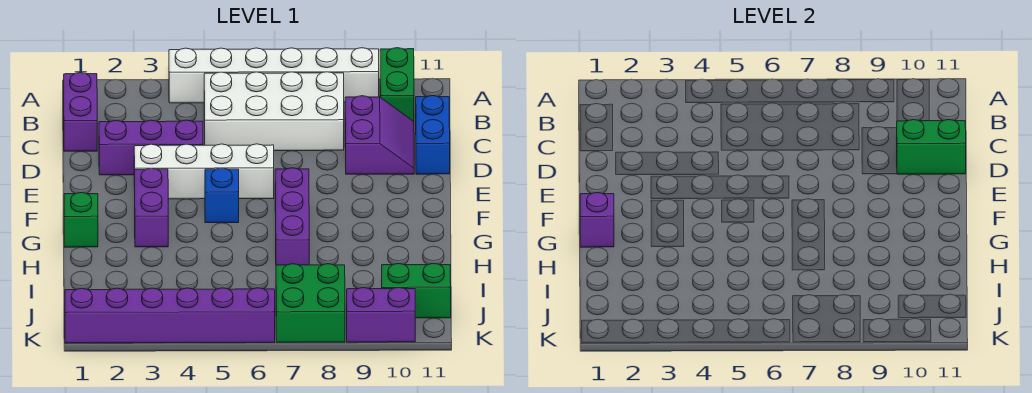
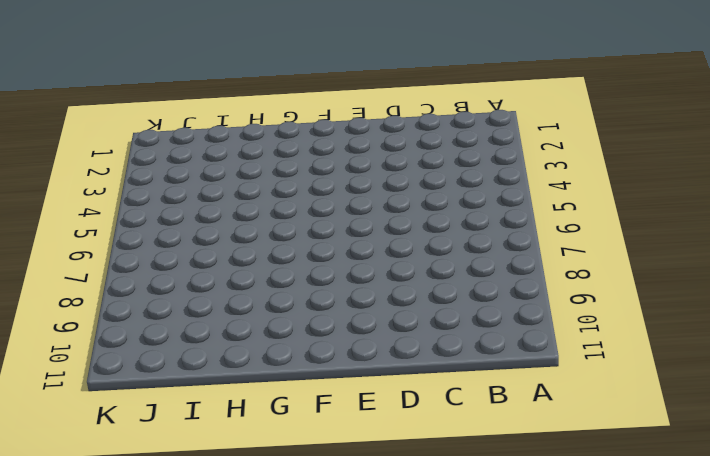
none -> white 1x6 brick [169,48,379,103]
none -> green 1x2 brick [380,48,414,121]
none -> purple 1x2 brick [64,73,97,151]

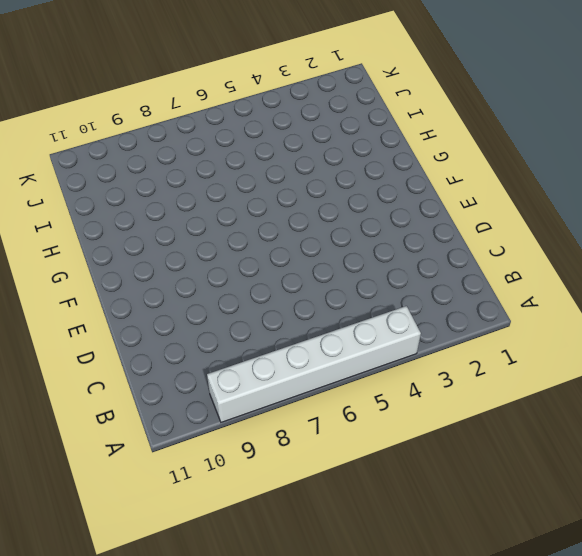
none -> green 1x2 brick [380,48,414,121]
none -> purple 1x2 brick [64,73,97,151]
none -> white 2x4 brick [204,72,344,151]

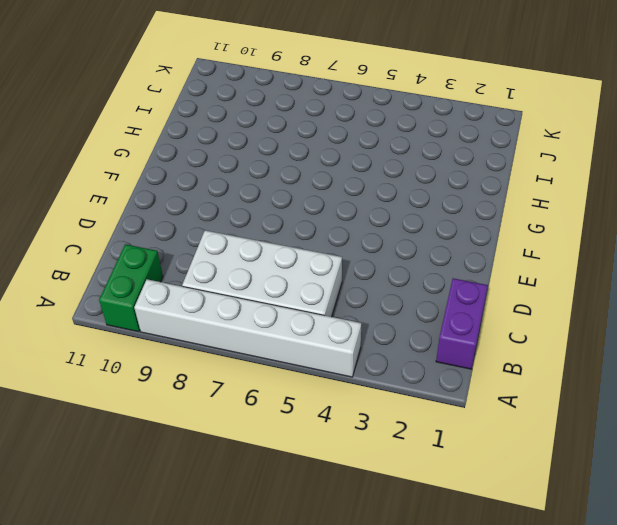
none -> purple 2x2 slope [345,96,414,174]
none -> blue 1x2 brick [416,96,450,174]
none -> purple 1x3 brick [99,120,203,175]

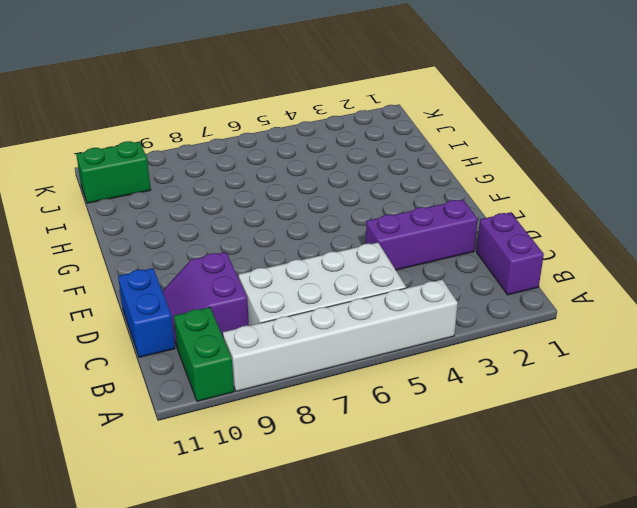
none -> white 1x4 brick [134,144,274,199]
none -> purple 1x2 brick [135,168,168,247]
none -> blue 1x1 brick [205,168,239,223]

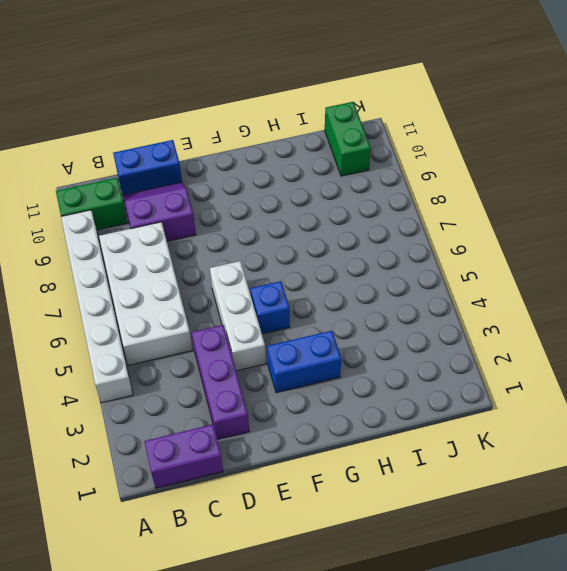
white 1x3 brick [210,261,266,371] -> white 1x4 brick [134,144,274,199]
blue 1x2 brick [267,331,341,393] -> purple 1x2 brick [135,168,168,247]
none -> purple 1x3 brick [275,168,309,265]
none -> green 1x1 brick [64,193,98,247]
none -> green 2x2 brick [276,264,345,342]

